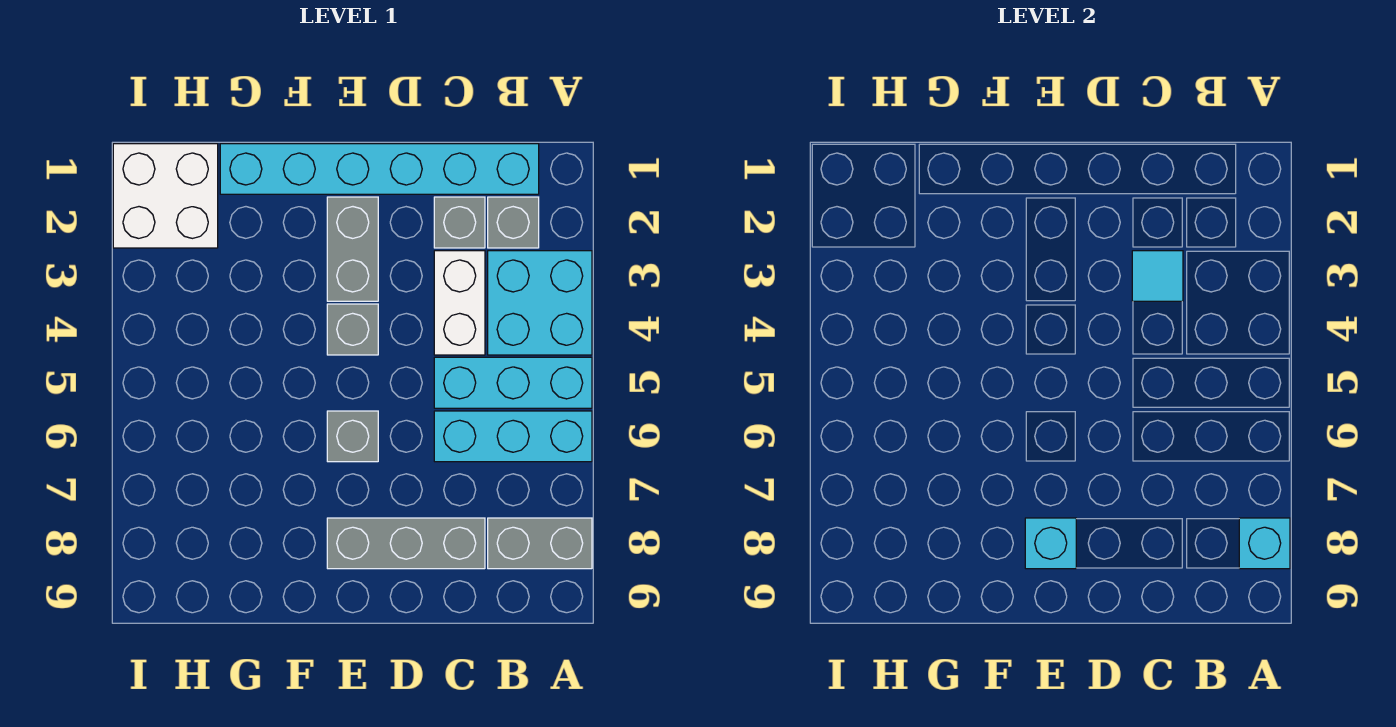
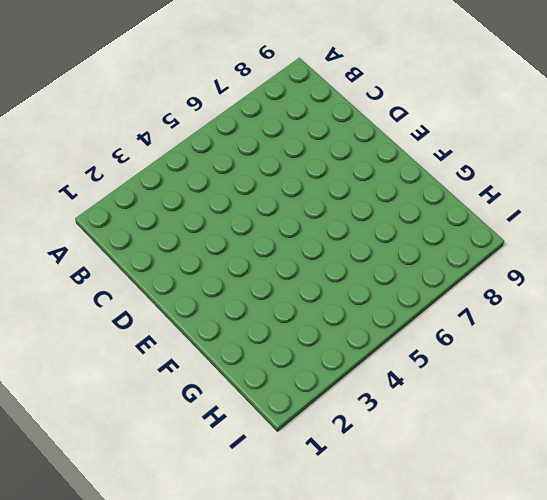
none -> cyan 2x2 brick [488,251,592,355]
none -> cyan 1x3 brick [434,357,592,408]
none -> cyan 1x3 brick [434,411,592,462]

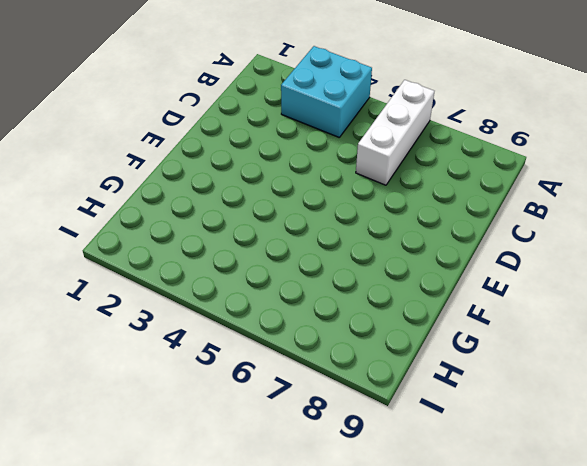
white 1x3 brick [356,80,434,185] -> cyan 1x3 brick [434,411,592,462]
none -> cyan 1x3 brick [434,357,592,408]
none -> grey 1x2 brick [488,518,592,569]
none -> cyan 1x6 brick [220,144,539,194]

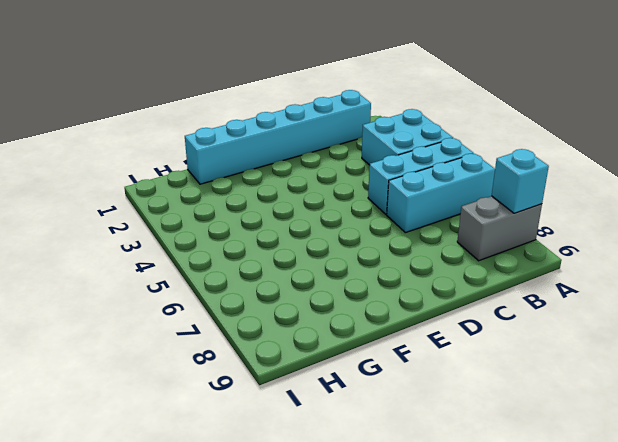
none -> grey 1x1 brick [488,197,539,248]
none -> grey 1x1 brick [434,197,485,248]
none -> white 1x2 brick [434,251,485,355]

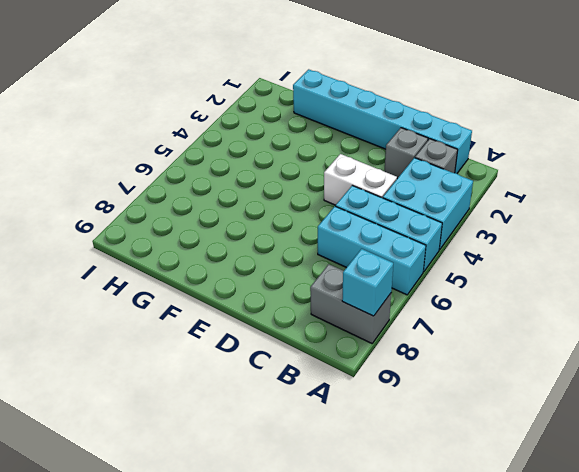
white 1x2 brick [324,154,397,205] -> white 1x2 brick turned to [434,251,485,355]
none -> grey 1x3 brick [327,518,485,569]
none -> grey 1x2 brick [327,197,378,301]
none -> grey 1x1 brick [327,304,378,355]

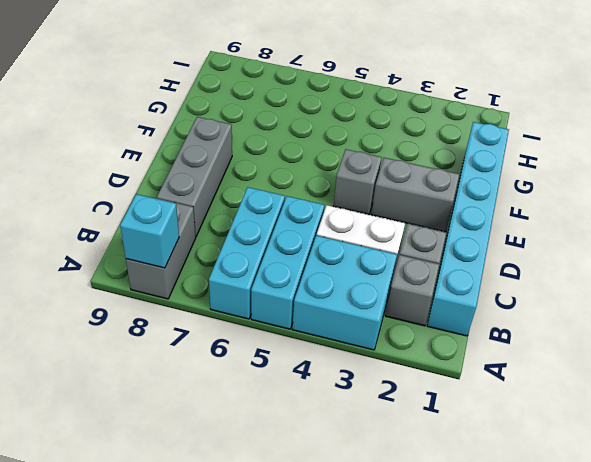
none -> grey 1x1 brick [327,411,378,462]
none -> white 2x2 brick [113,144,218,248]
none -> cyan 1x1 tile [1132,251,1183,301]

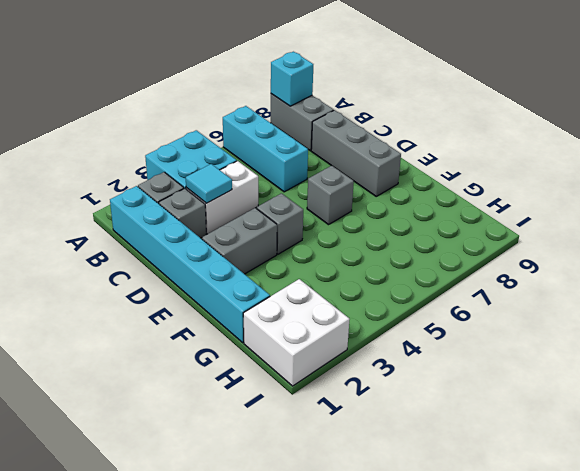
none -> cyan 1x3 brick [434,357,592,408]
none -> cyan 1x1 brick [1025,518,1076,569]

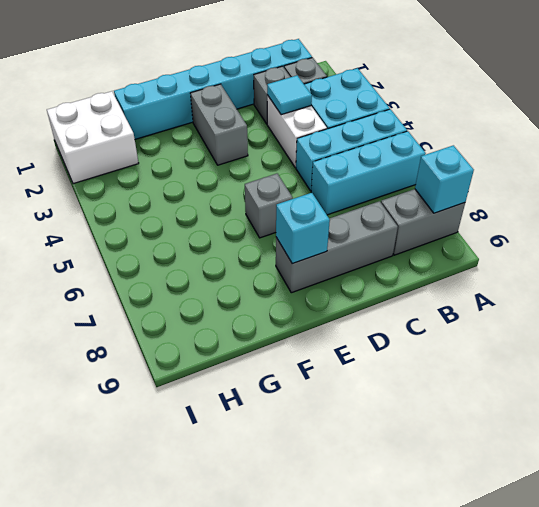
none -> grey 1x1 brick [327,304,378,355]

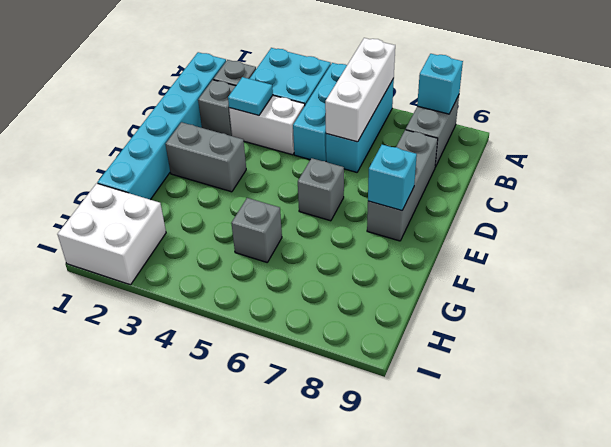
white 1x3 brick [325,38,395,142] -> none
grey 1x1 brick [231,198,282,262] -> grey 1x1 brick moved to [327,304,378,355]

